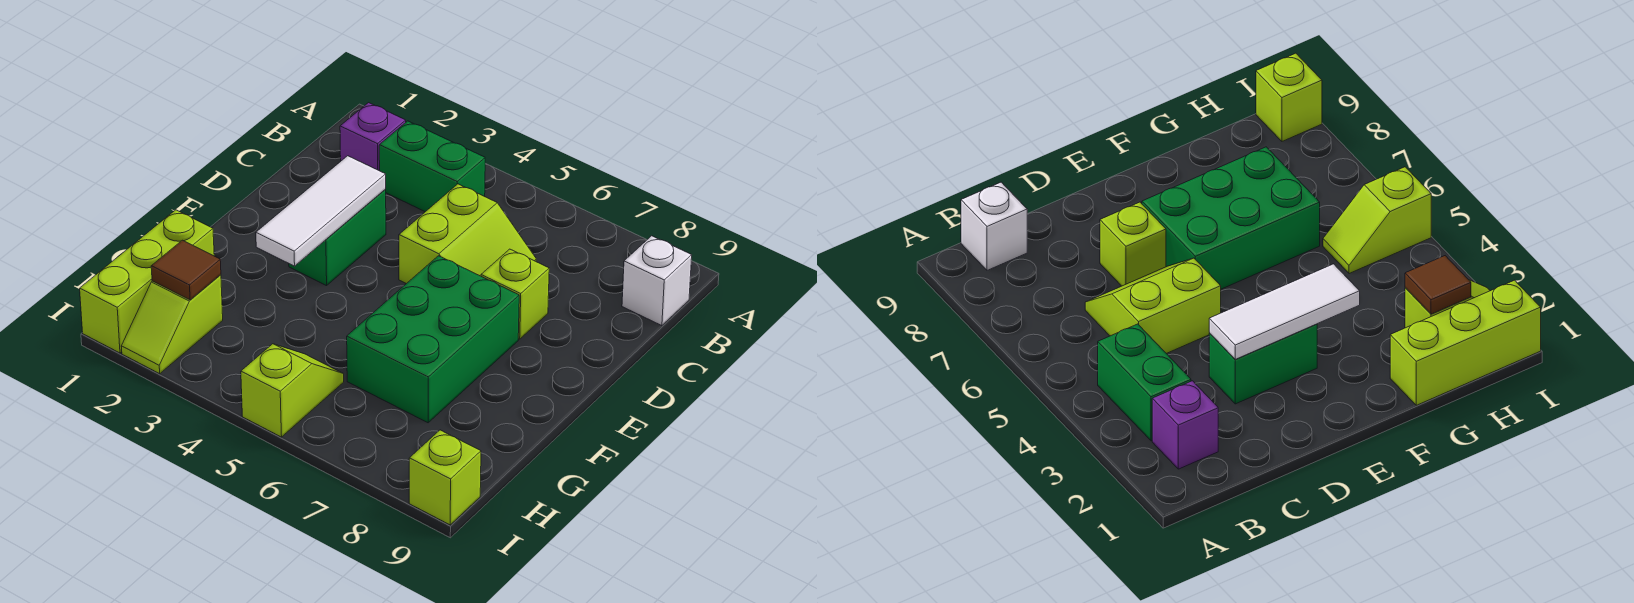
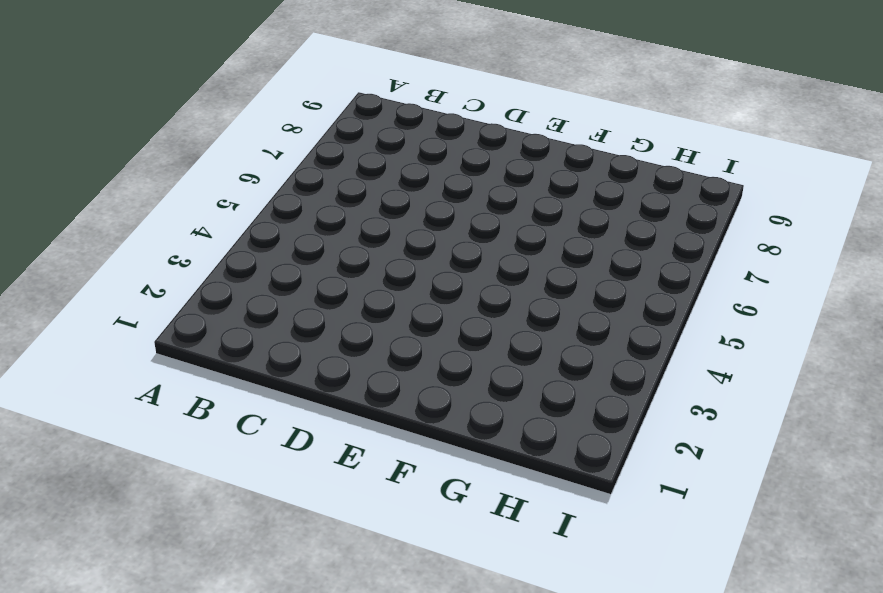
none -> purple 1x1 brick [340,103,406,171]
none -> green 1x2 brick [379,121,485,212]
none -> white 1x1 brick [622,236,692,326]

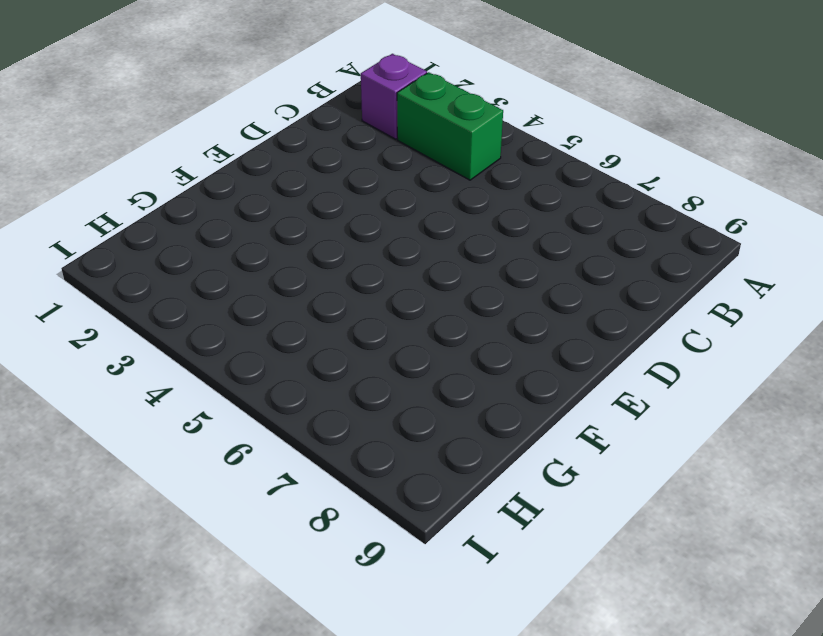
none -> white 1x1 brick [622,236,692,326]
none -> lime 2x2 slope [399,184,536,284]
none -> green 1x2 brick [289,190,386,286]

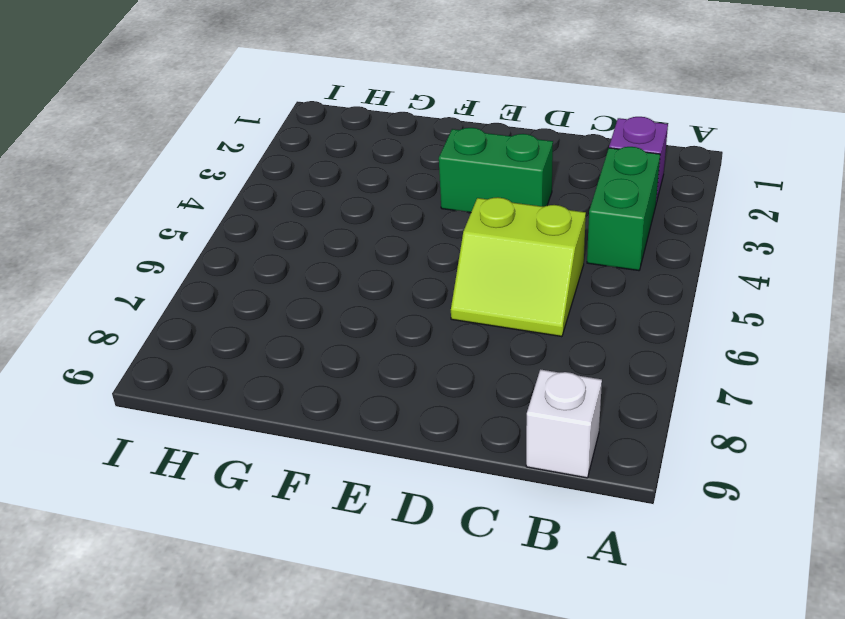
none -> lime 1x1 brick [481,249,549,339]
none -> green 2x3 brick [347,256,519,423]
none -> lime 1x3 brick [80,210,214,353]

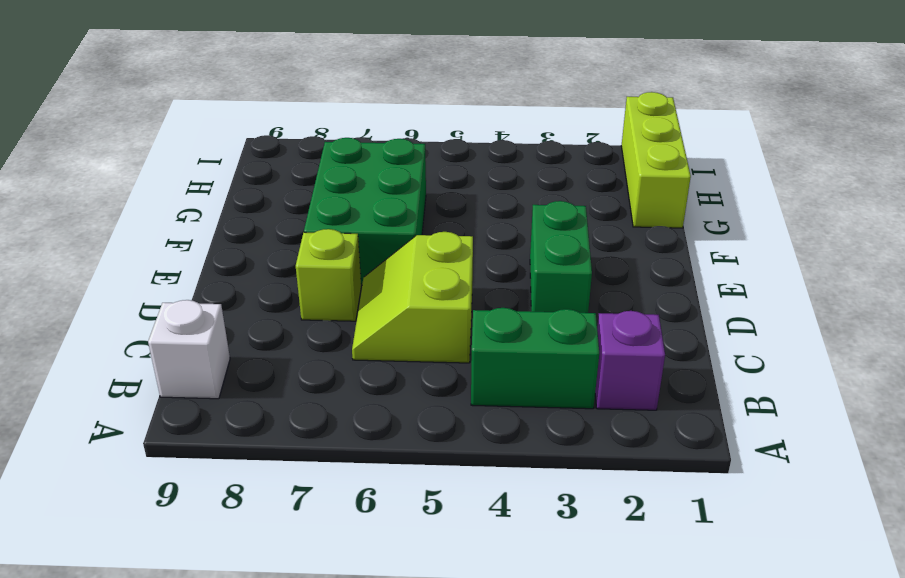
none -> lime 1x2 slope [121,275,223,374]
none -> lime 1x2 slope [241,344,344,437]
none -> lime 1x1 brick [409,430,481,525]

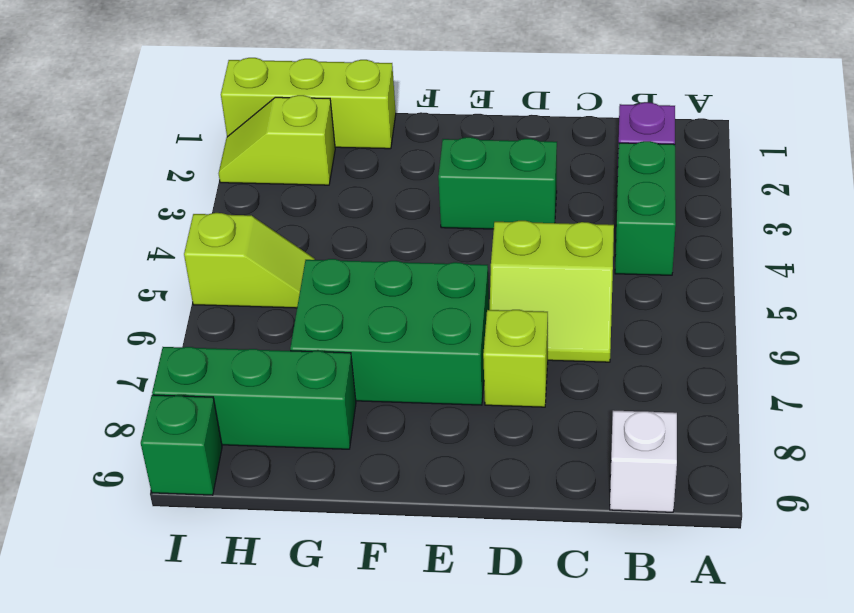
green 1x3 brick [152,347,356,449] -> none
green 1x1 brick [141,395,222,495] -> lime 1x1 brick [409,430,481,525]
none -> white 1x3 tile [256,156,386,266]
none -> brown 1x1 tile [151,240,221,300]

